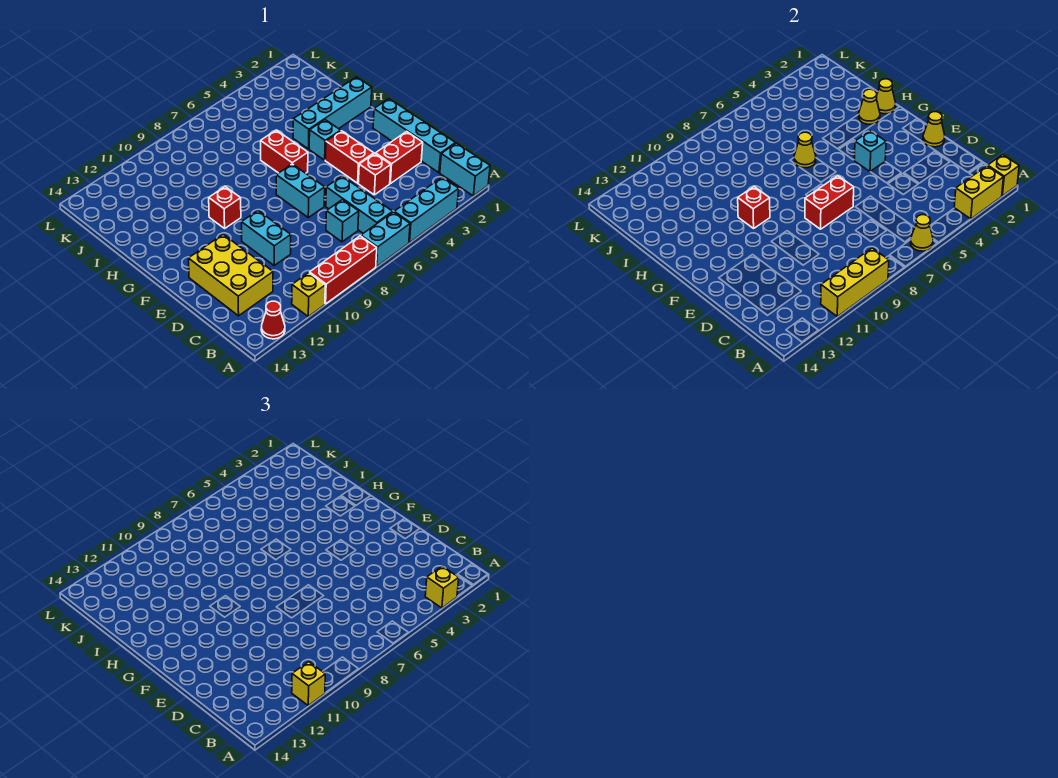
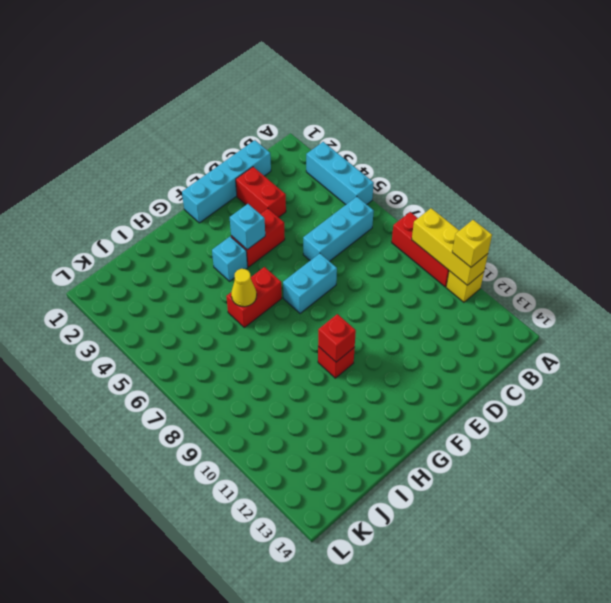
none -> cyan 1x2 brick [440,143,490,196]
none -> cyan 1x2 brick [361,212,410,267]
none -> red 1x1 cone [261,301,285,339]
none -> cyan 1x1 brick [326,200,359,242]

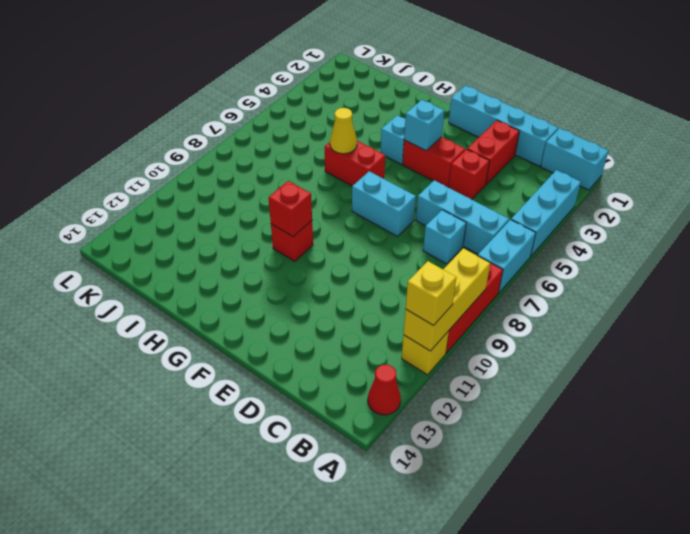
none -> yellow 2x3 brick [188,234,273,316]
none -> cyan 1x2 brick [242,211,291,265]
none -> cyan 1x4 brick [293,77,372,149]
none -> yellow 1x1 brick [988,155,1019,196]

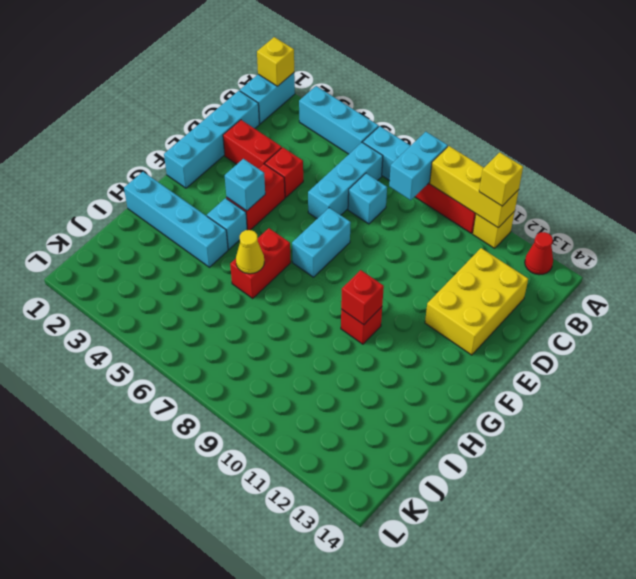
cyan 1x2 brick [389,132,448,200] -> cyan 1x2 brick moved to [242,211,291,265]
none -> yellow 1x2 brick [954,166,1004,219]
none -> yellow 1x1 cone [910,215,933,251]
none -> yellow 1x1 cone [923,112,945,147]
none -> red 1x2 brick [805,176,854,229]

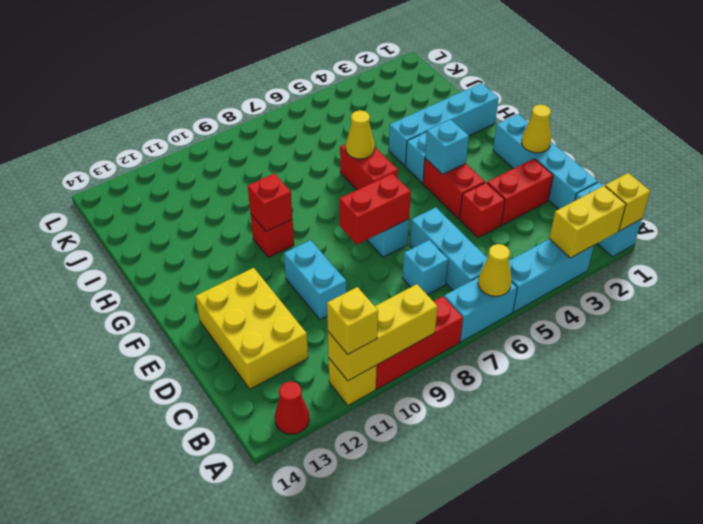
none -> yellow 1x1 cone [877,79,896,114]
none -> yellow 1x1 cone [859,89,880,124]
none -> yellow 1x1 brick [425,566,459,608]

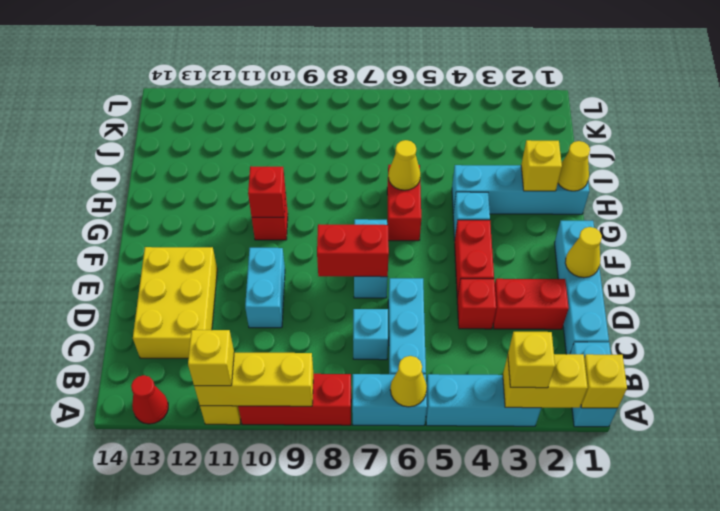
yellow 1x1 brick [521,140,562,191] -> yellow 1x1 cone [859,89,880,124]
none -> cyan 1x1 brick [854,131,886,172]

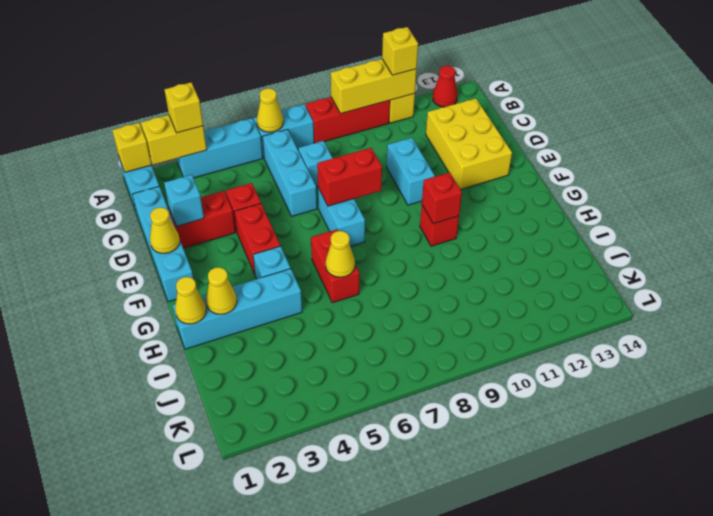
cyan 1x1 brick [164,175,204,226] -> cyan 1x1 brick moved to [854,131,886,172]

